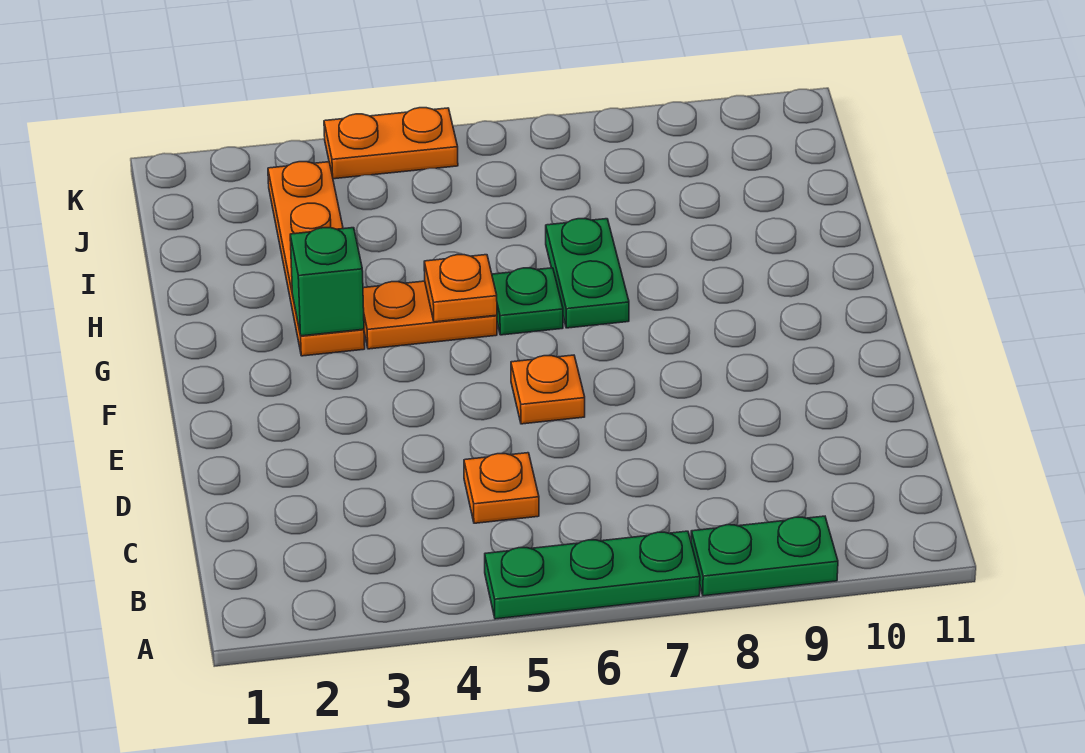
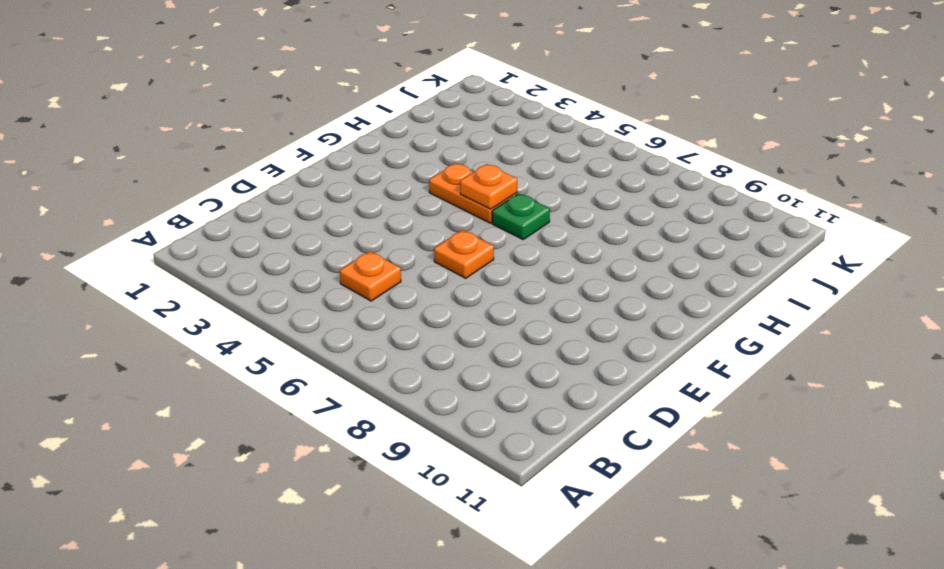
none -> green 1x3 plate [485,531,700,619]
none -> green 1x2 plate [691,516,838,596]

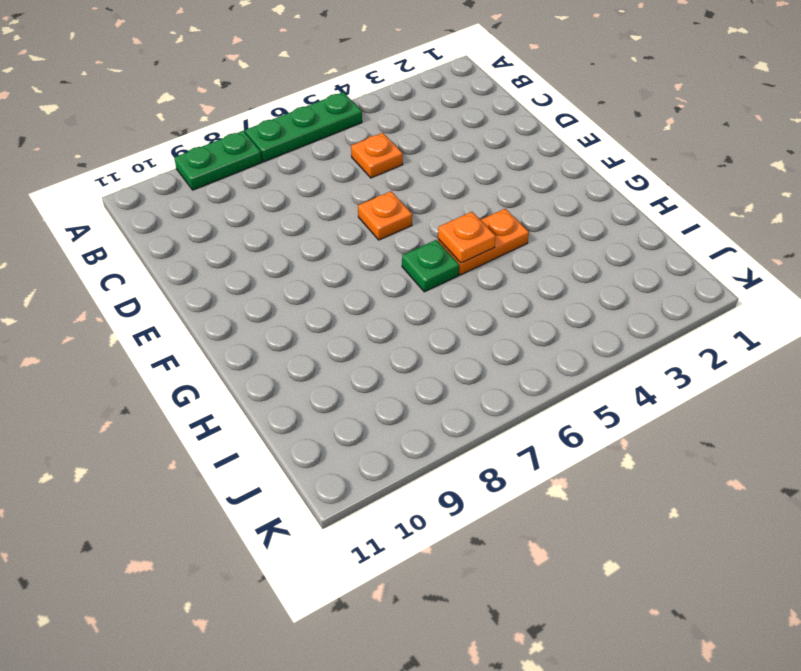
none -> orange 1x4 plate [268,162,365,356]
none -> green 1x2 plate [546,219,629,328]

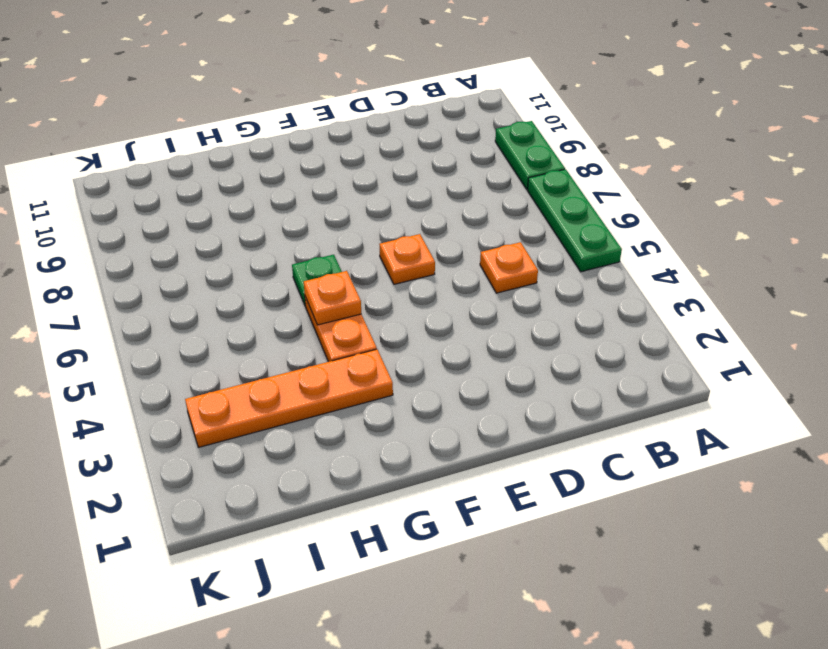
none -> green 1x2 plate [546,219,629,328]
none -> orange 1x2 plate [324,108,458,179]

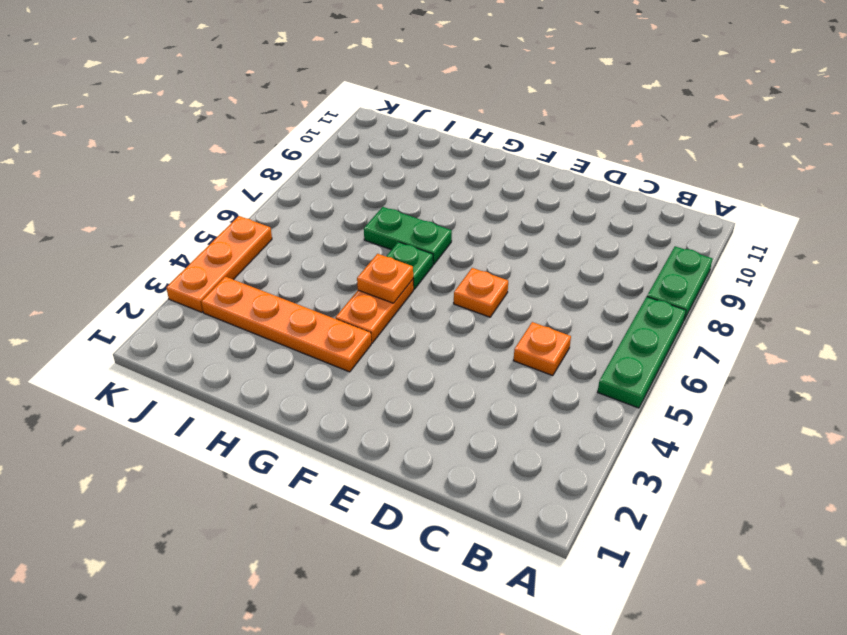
orange 1x3 plate [166,216,272,312] -> orange 1x2 plate [324,108,458,179]
none -> green 1x1 brick [290,228,364,336]

